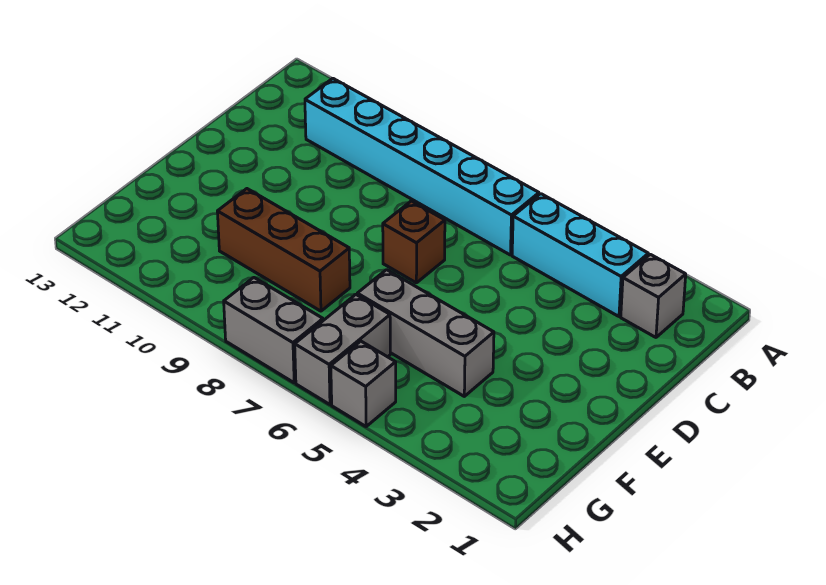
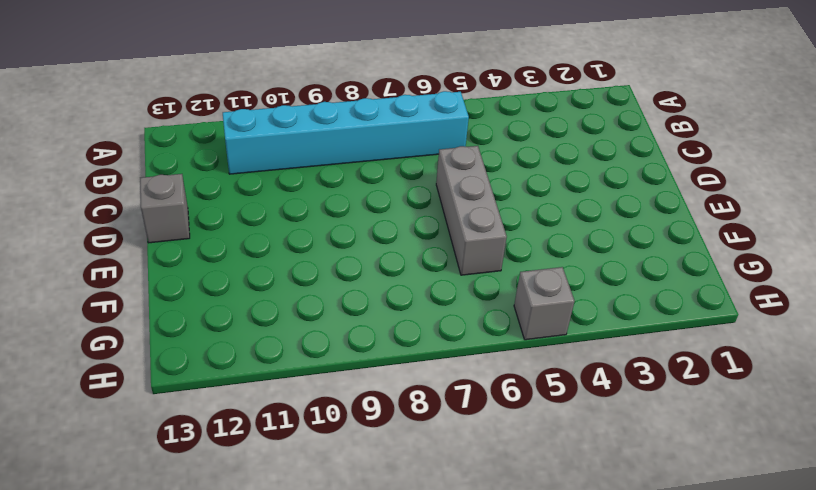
grey 1x3 brick [436,146,507,275] -> grey 1x3 brick turned to [357,270,494,396]
grey 1x1 brick [140,174,190,243] -> grey 1x1 brick moved to [621,254,686,337]
none -> cyan 1x3 brick [512,194,648,316]
none -> brown 1x1 brick [383,201,445,283]

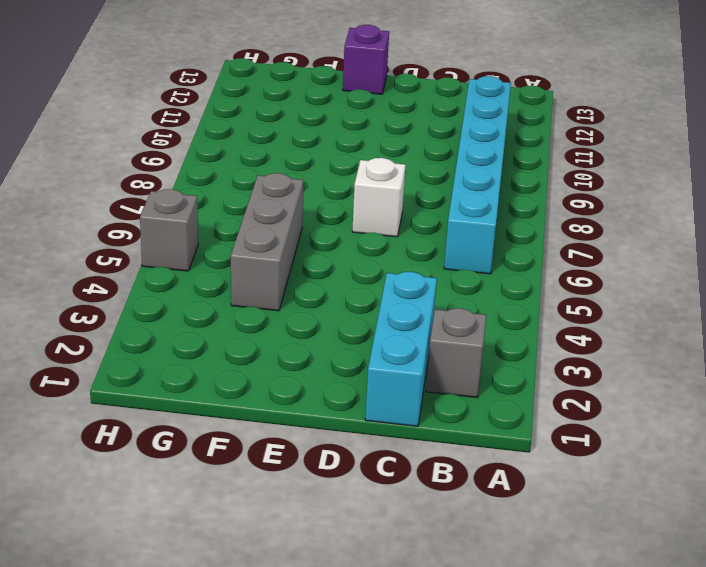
cyan 1x3 brick [365,272,437,426] -> cyan 1x3 brick moved to [512,194,648,316]
white 1x1 brick [352,158,405,237] -> brown 1x1 brick [383,201,445,283]
purple 1x1 brick [343,25,389,94] -> none
none -> brown 1x3 brick [217,189,350,311]
none -> grey 1x2 brick [295,295,390,404]

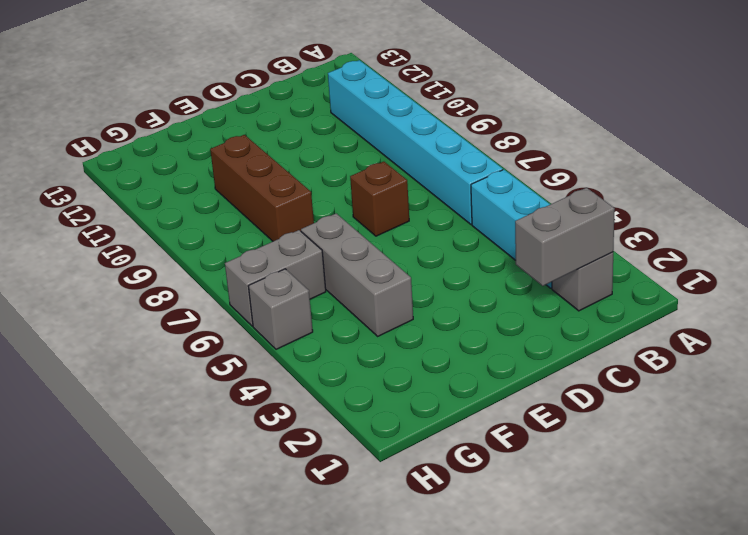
grey 1x2 brick [515,188,615,286] -> grey 1x2 brick turned to [224,278,323,383]

